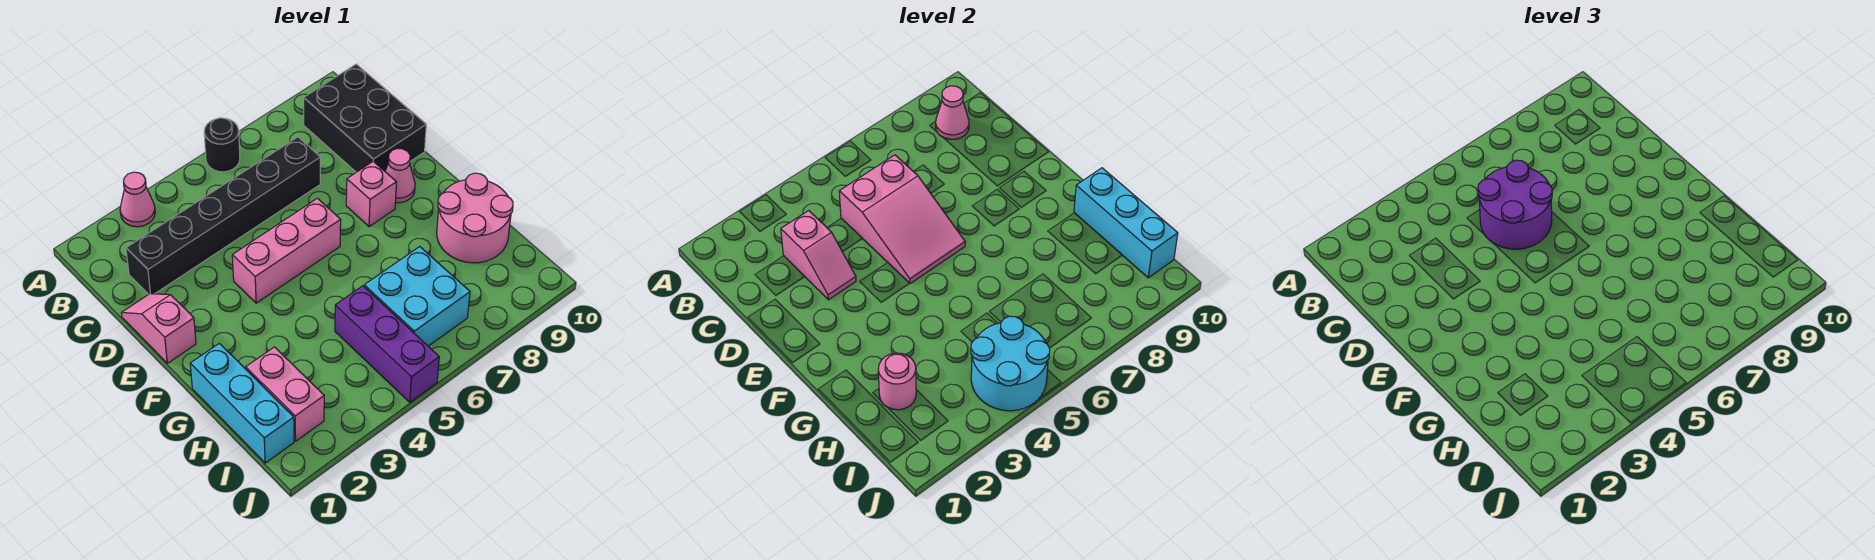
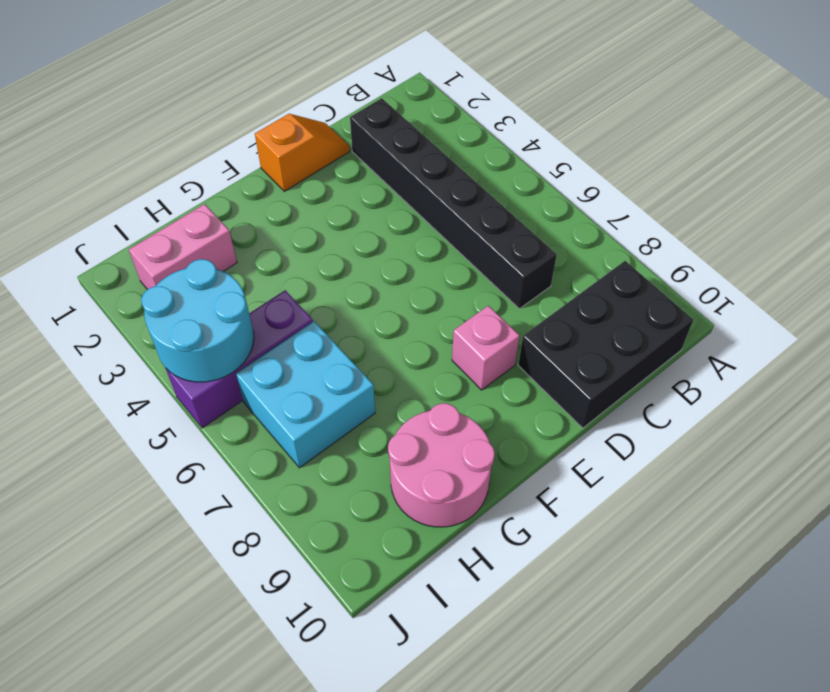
orange 1x2 slope [255,114,350,191] -> pink 1x2 slope [121,294,196,363]
none -> pink 1x1 cone [120,172,155,227]
none -> black 1x1 round brick [204,118,240,172]
none -> pink 1x3 brick [232,198,341,303]

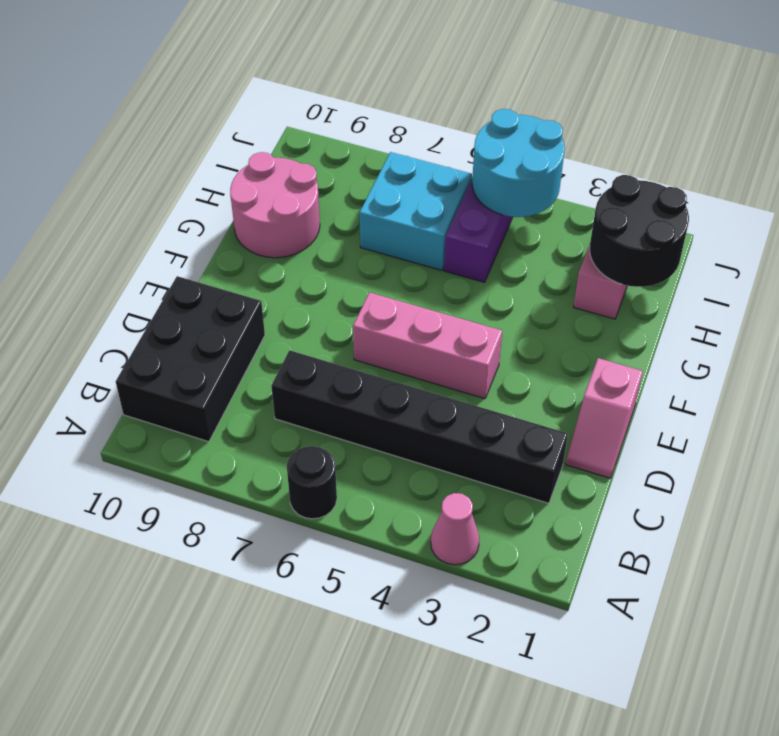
black 2x2 round brick [590,175,689,287] -> pink 1x1 round brick [878,353,916,410]
none -> pink 1x1 brick [346,161,396,227]
none -> pink 1x1 cone [385,149,415,203]
none -> cyan 1x3 brick [190,343,294,463]

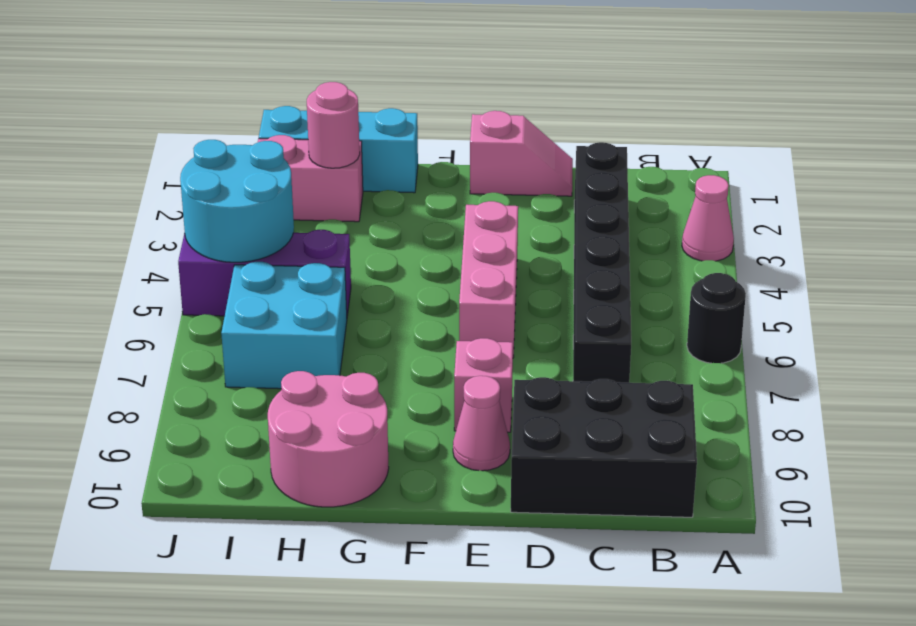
none -> pink 1x1 cone [936,86,969,139]
none -> pink 1x2 slope [781,211,856,300]
none -> pink 2x3 slope [839,155,965,284]

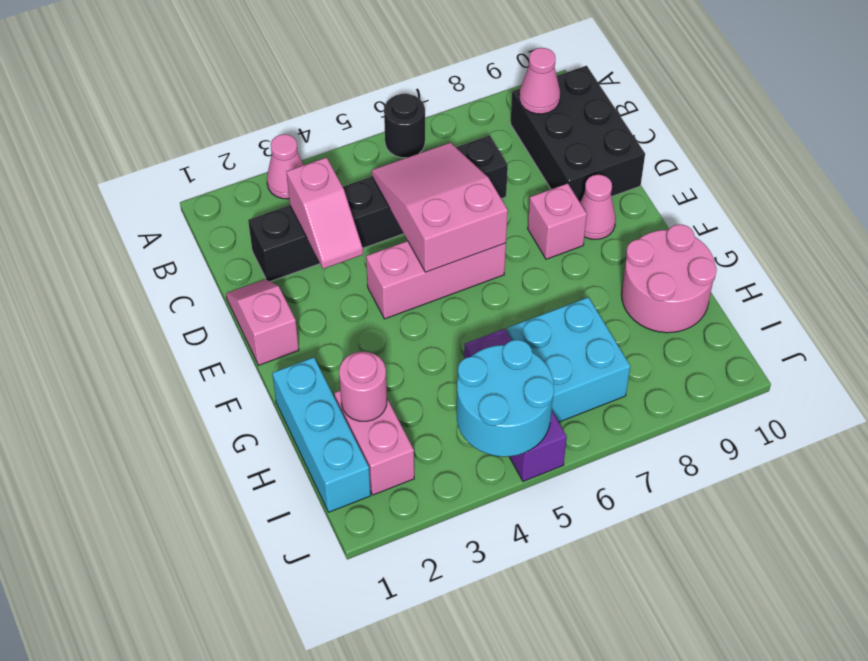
pink 2x3 slope [372,143,508,272] -> pink 2x3 slope turned to [839,155,965,284]
none -> cyan 1x3 brick [1074,168,1178,278]
none -> purple 2x2 round brick [1478,160,1552,249]

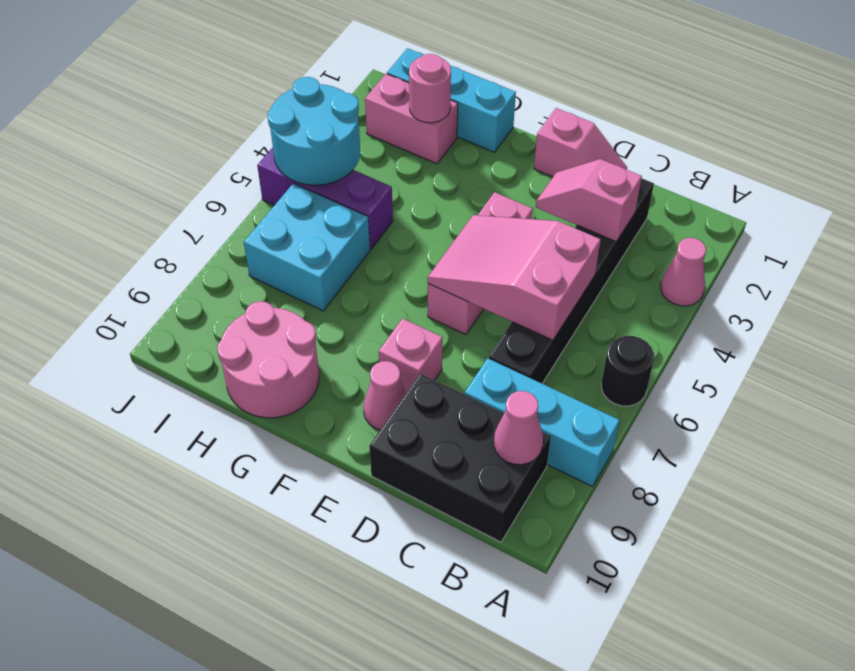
cyan 1x3 brick [465,358,620,487] -> cyan 1x3 brick moved to [1074,168,1178,278]
none -> purple 2x2 round brick [1478,160,1552,249]

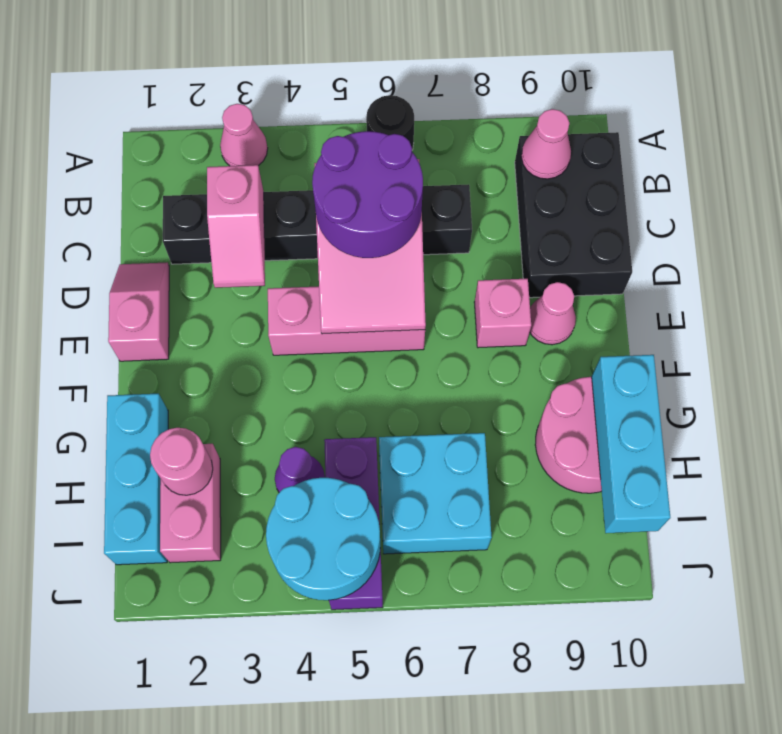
purple 1x1 cone [275,447,325,492] -> none

